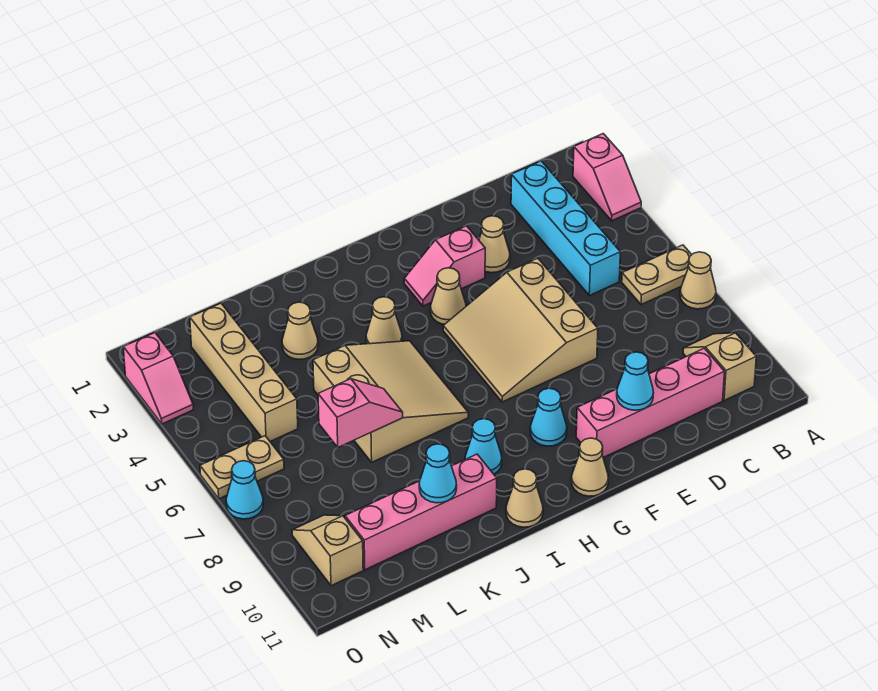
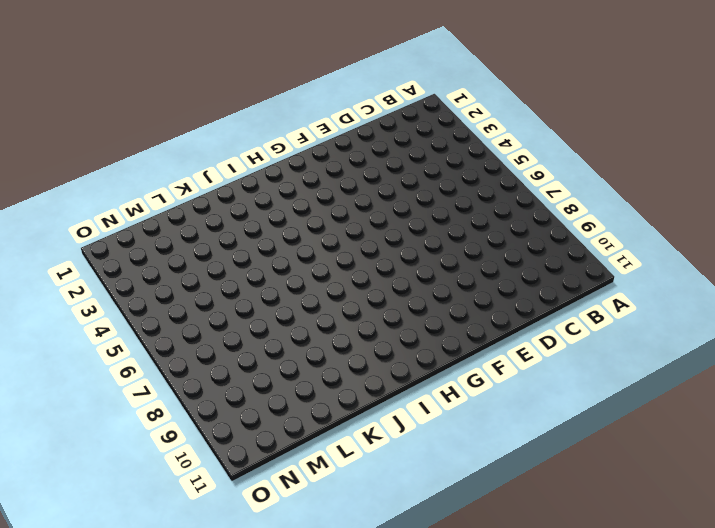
none -> pink 1x2 slope [573,134,641,221]
none -> tan 1x2 plate [622,245,692,305]
none -> tan 1x1 cone [680,252,716,309]

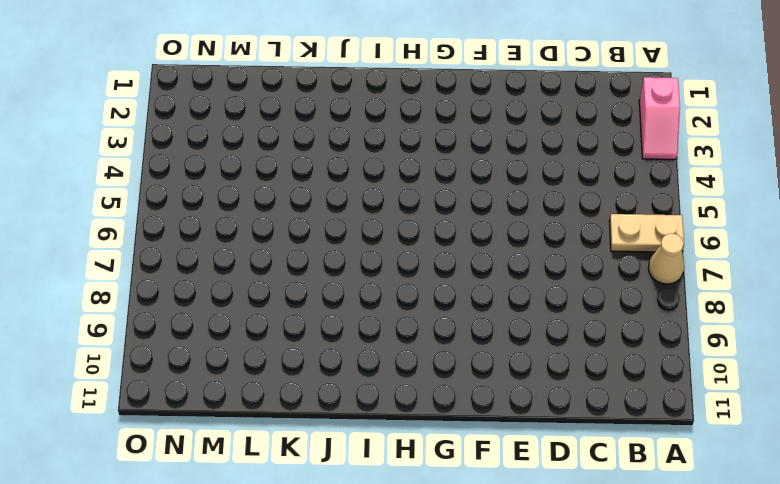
none -> tan 1x2 slope [683,333,756,401]
none -> cyan 1x4 brick [511,161,620,295]
none -> pink 1x4 brick [576,348,724,458]

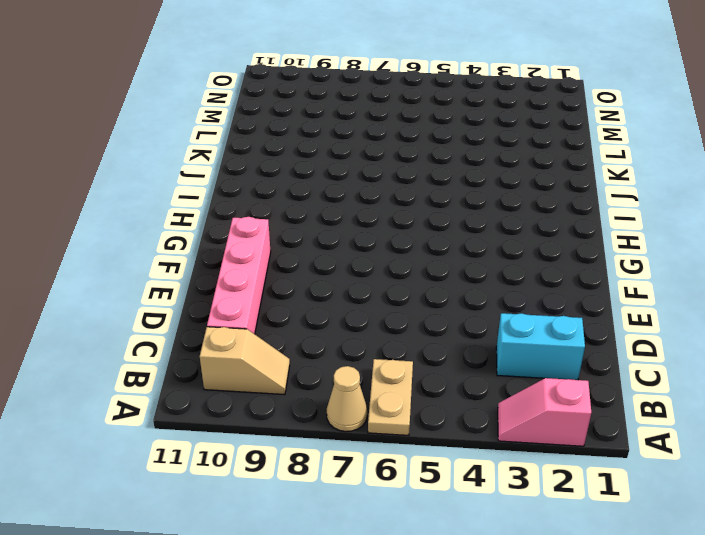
cyan 1x2 brick [496,313,585,380] -> cyan 1x4 brick [511,161,620,295]
none -> tan 1x1 cone [479,216,510,273]
none -> tan 3x3 slope [443,258,598,402]
none -> pink 1x2 slope [404,226,485,306]

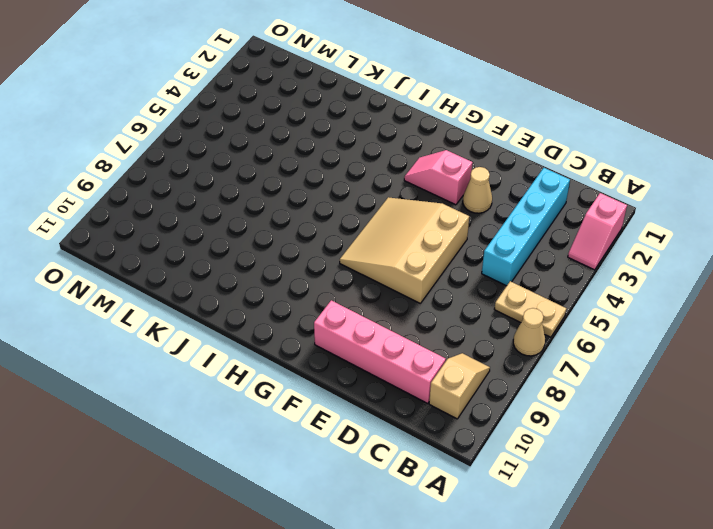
none -> tan 1x1 cone [431,268,466,324]
none -> cyan 1x1 cone [530,388,567,446]
none -> tan 1x1 cone [572,438,608,496]

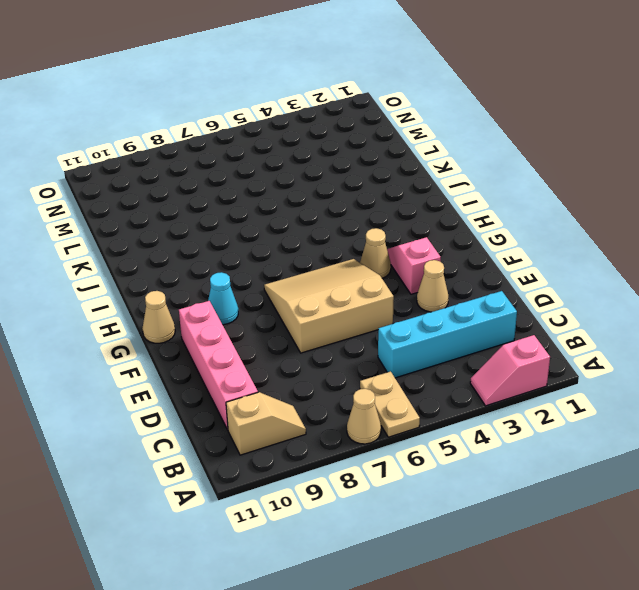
none -> tan 1x1 cone [366,297,402,344]
none -> tan 3x3 slope [313,341,468,462]
none -> cyan 1x1 cone [465,419,502,474]

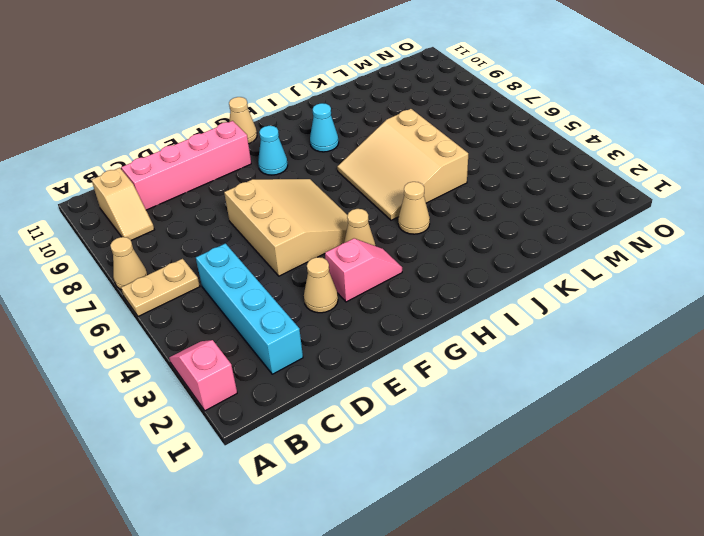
none -> tan 1x1 cone [506,469,543,527]
none -> pink 1x4 brick [345,454,497,570]
none -> tan 1x1 cone [282,302,318,359]

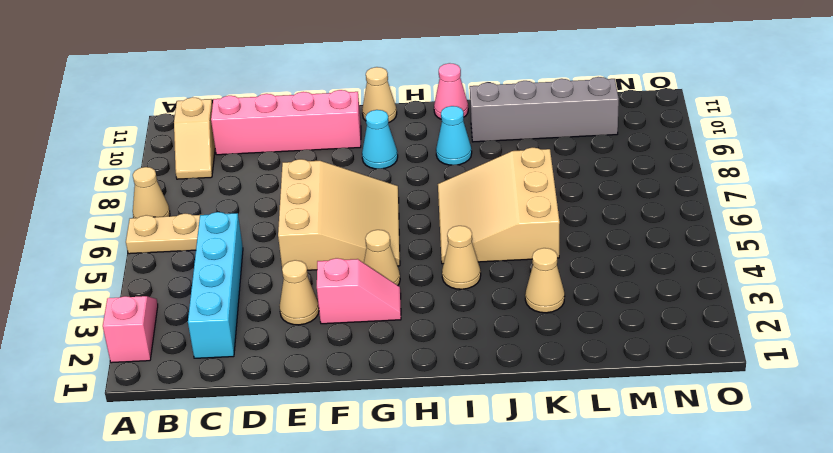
pink 1x1 cone [434,63,468,119] -> tan 1x1 cone [506,469,543,527]
grey 1x4 brick [470,77,619,142] -> pink 1x4 brick [345,454,497,570]
none -> tan 1x4 brick [190,303,298,441]
none -> tan 1x2 plate [200,436,284,499]
none -> tan 1x2 slope [292,515,363,586]

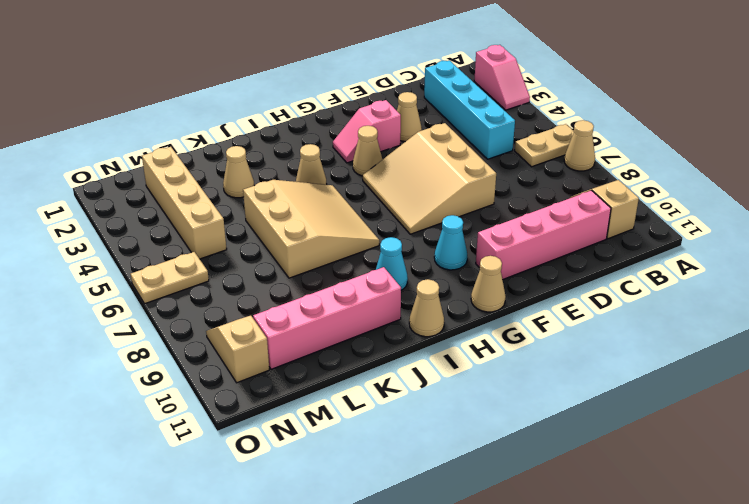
none -> pink 1x2 slope [123,333,193,424]
none -> cyan 1x1 cone [226,461,263,519]
none -> cyan 1x1 cone [617,352,654,410]

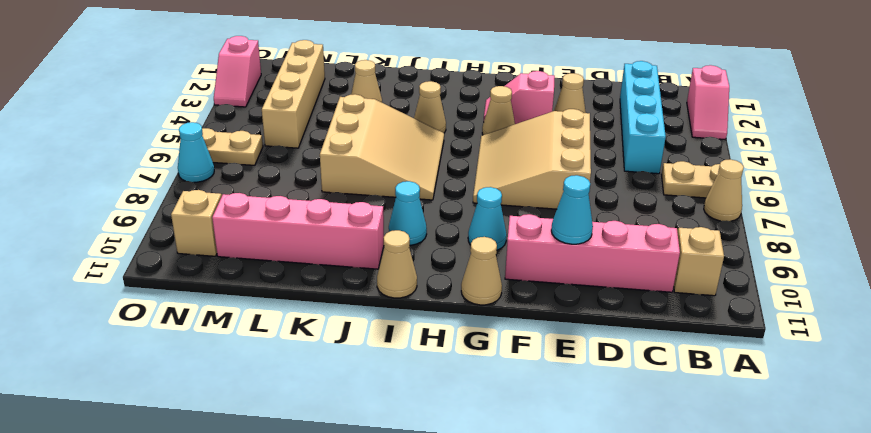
none -> pink 1x2 slope [318,379,403,447]
none -> cyan 1x1 cone [419,444,457,503]

